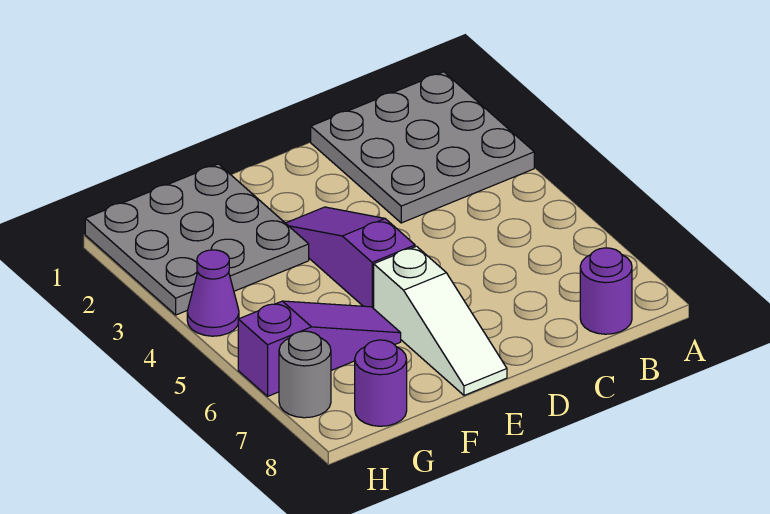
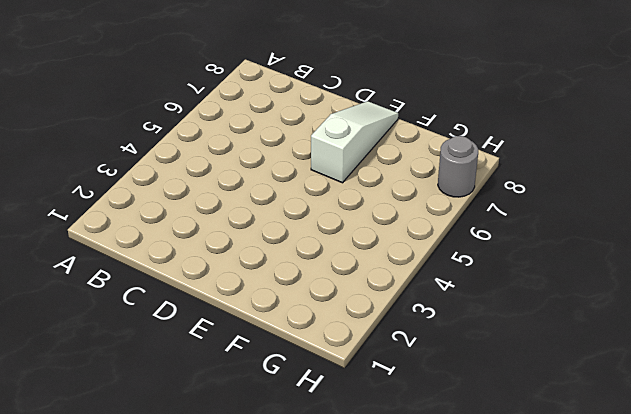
none -> grey 3x3 plate [311,72,534,223]
none -> purple 1x1 round brick [580,248,632,334]

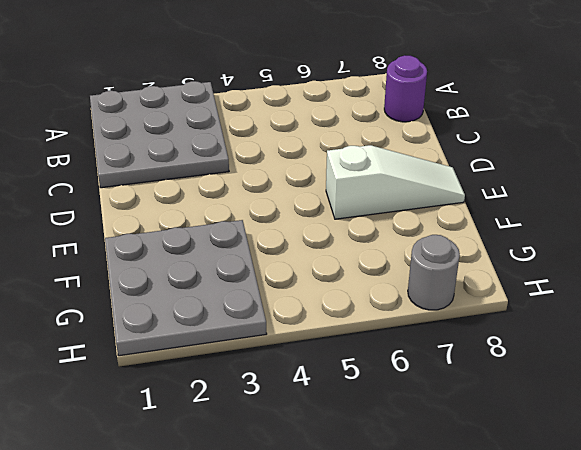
none -> purple 1x3 slope [286,207,415,309]
none -> purple 1x3 slope [238,301,401,396]

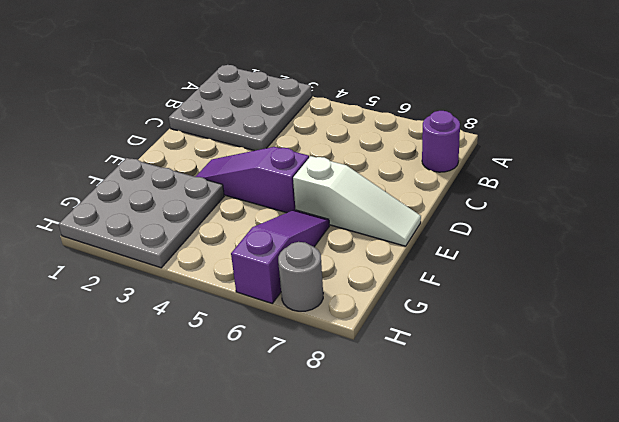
none -> purple 1x1 round brick [355,340,407,426]
none -> purple 1x1 cone [187,250,239,336]

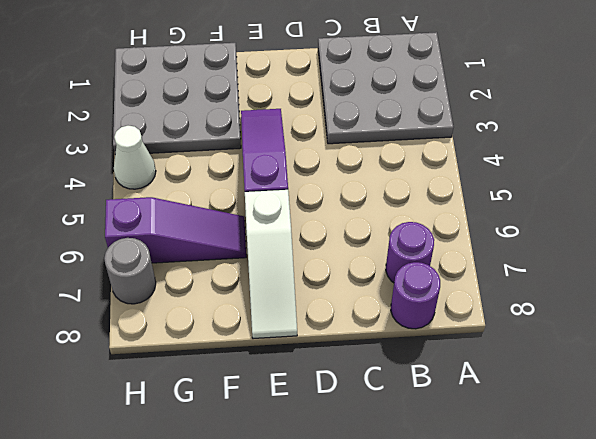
purple 1x1 round brick [386,222,434,283] -> purple 1x1 round brick moved to [355,340,407,426]
white 1x1 cone [114,126,156,189] -> purple 1x1 cone [187,250,239,336]

